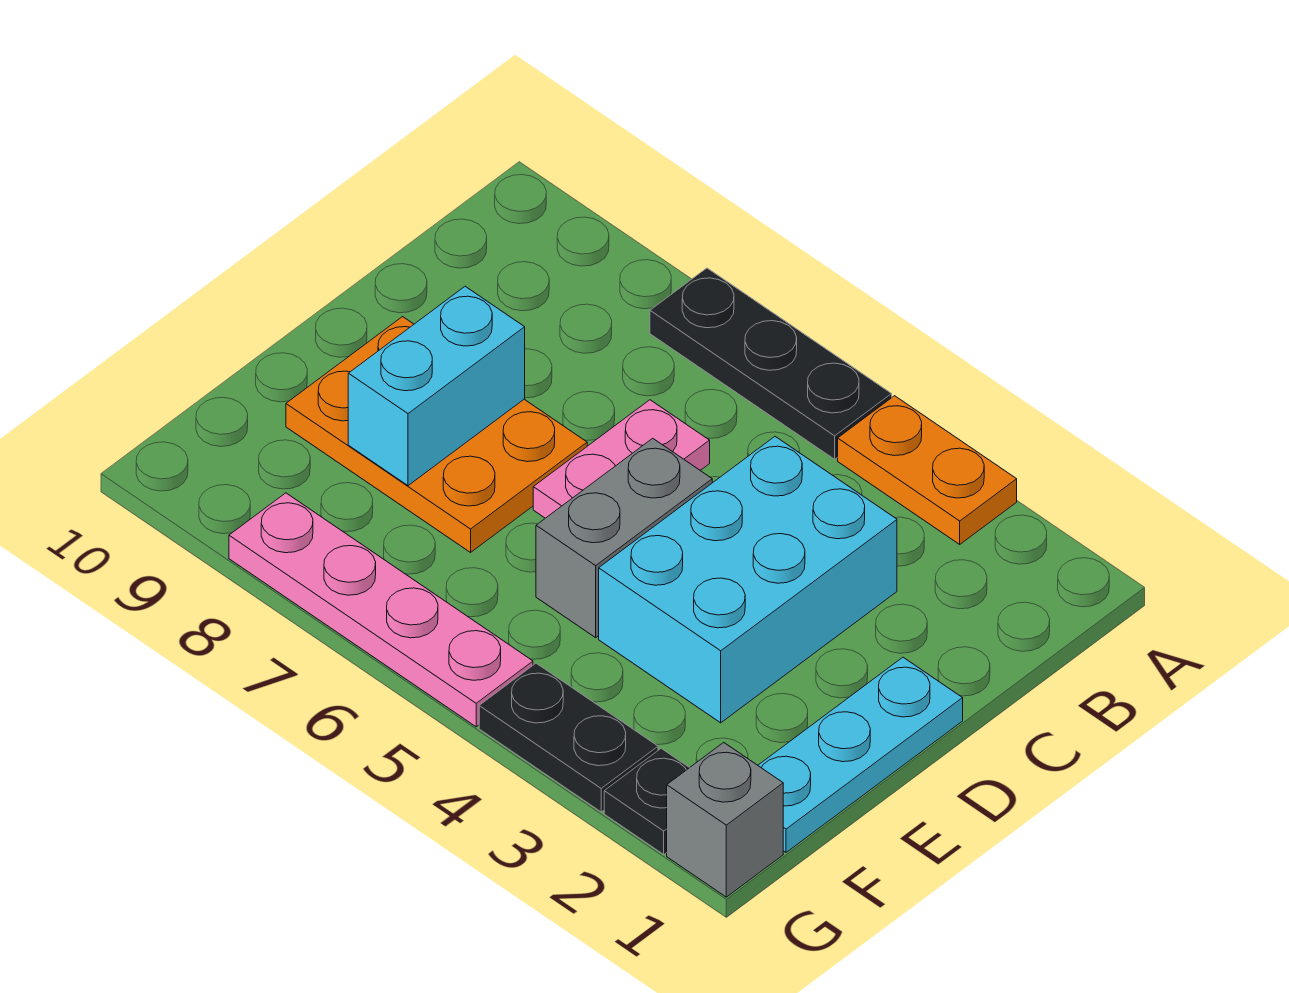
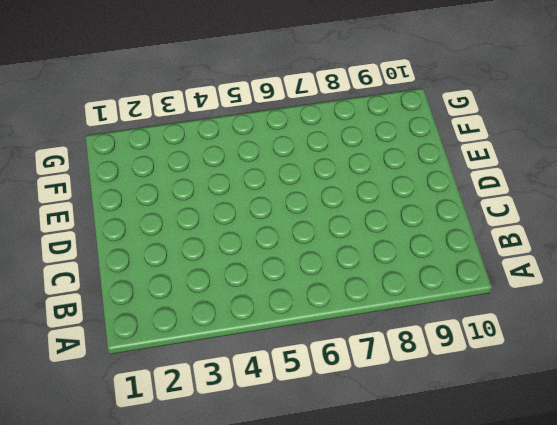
none -> orange 1x2 plate [838,396,1017,544]
none -> black 1x3 plate [650,268,892,459]
none -> cyan 2x3 brick [599,437,897,723]

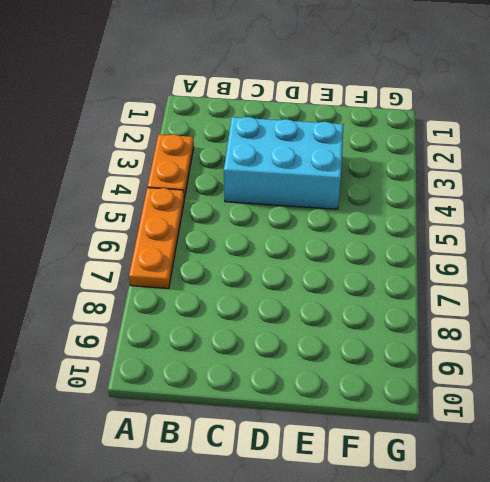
orange 1x3 plate [129,188,184,288] -> black 1x3 plate [650,268,892,459]
none -> pink 1x2 plate [533,400,710,518]
none -> cyan 1x3 plate [758,657,963,852]
none -> grey 1x2 brick [536,438,712,638]

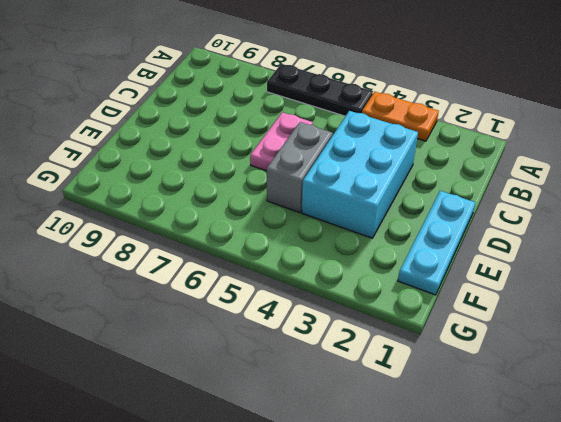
none -> orange 2x3 plate [286,317,587,552]
none -> grey 1x1 brick [667,742,783,897]
none -> black 1x1 plate [604,748,689,854]

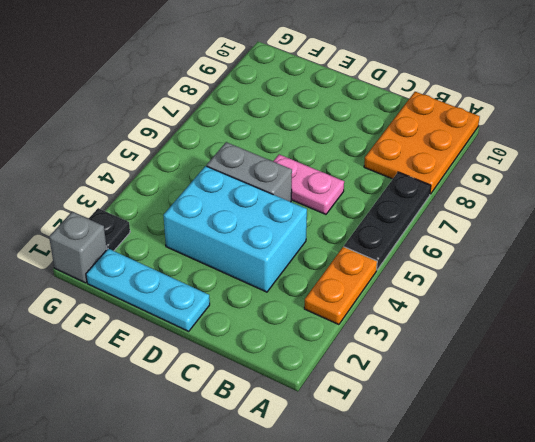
orange 2x3 plate [364,92,480,194] -> orange 2x3 plate moved to [286,317,587,552]
none -> black 1x2 plate [479,663,658,812]
none -> pink 1x4 plate [229,493,533,727]
none -> cyan 1x2 brick [348,286,525,486]

